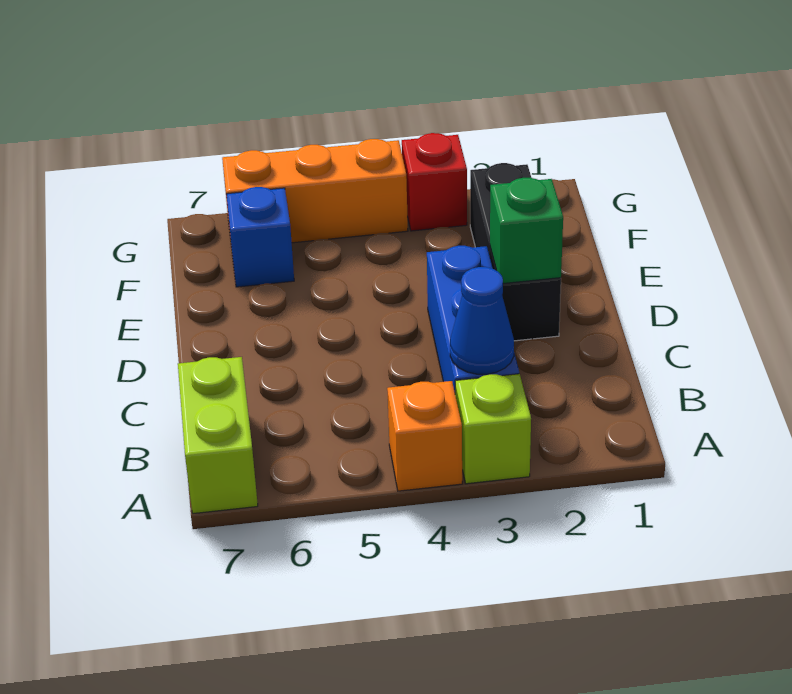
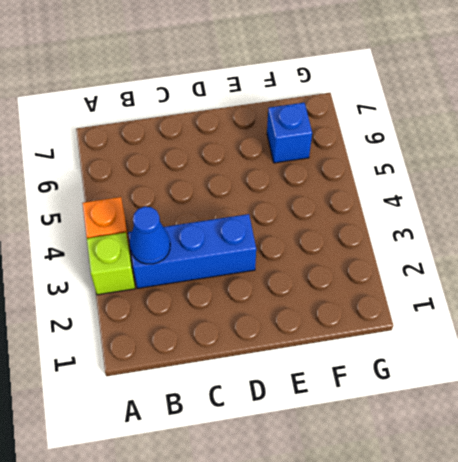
none -> lime 1x2 brick [178,357,258,514]
none -> black 1x3 brick [470,163,561,341]

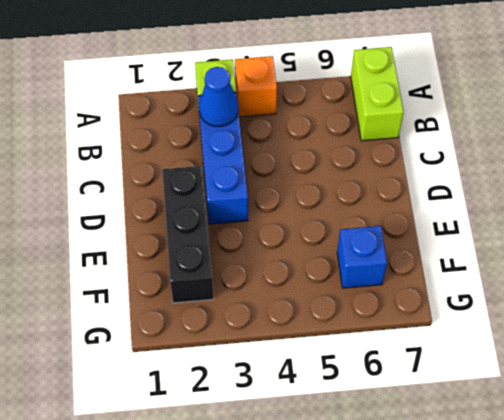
none -> red 1x1 brick [402,133,467,231]
none -> orange 1x3 brick [222,139,408,243]

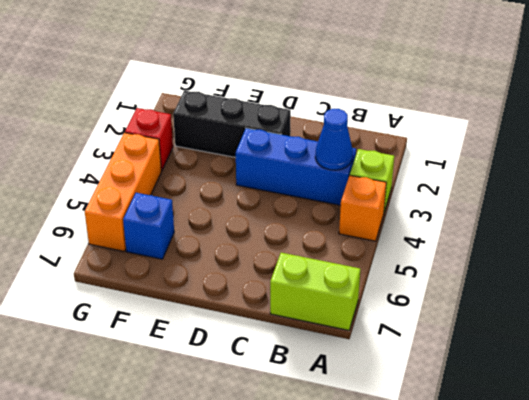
none -> green 1x1 brick [490,178,563,283]

